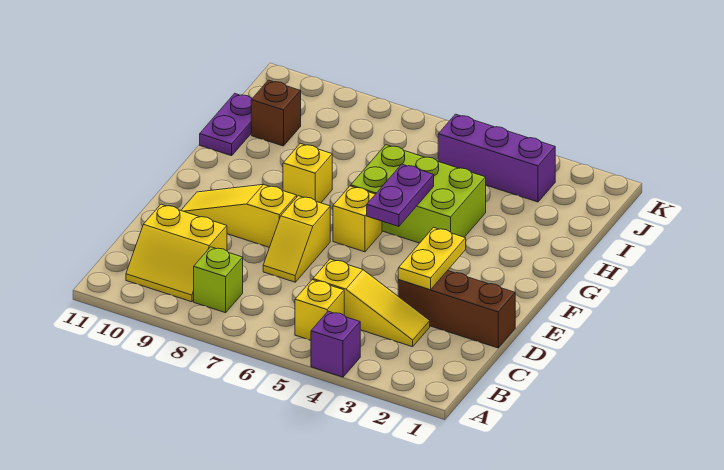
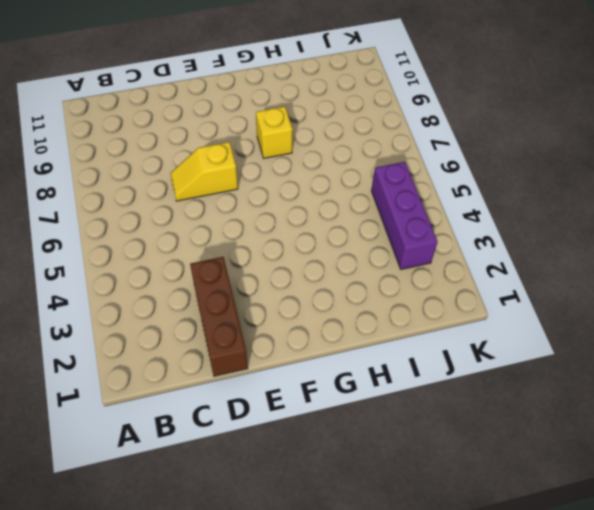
none -> purple 1x1 brick [311,311,360,377]
none -> yellow 1x1 brick [295,280,344,340]
none -> lime 1x1 brick [194,247,243,313]

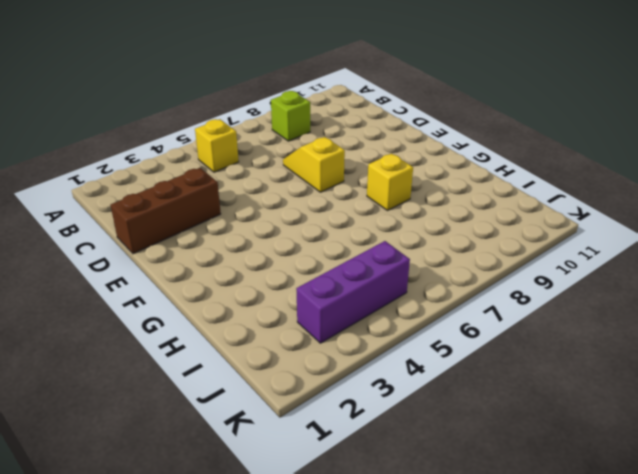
none -> purple 1x1 brick [311,311,360,377]
none -> yellow 2x2 slope [126,204,227,302]
none -> yellow 1x3 slope [313,259,430,347]

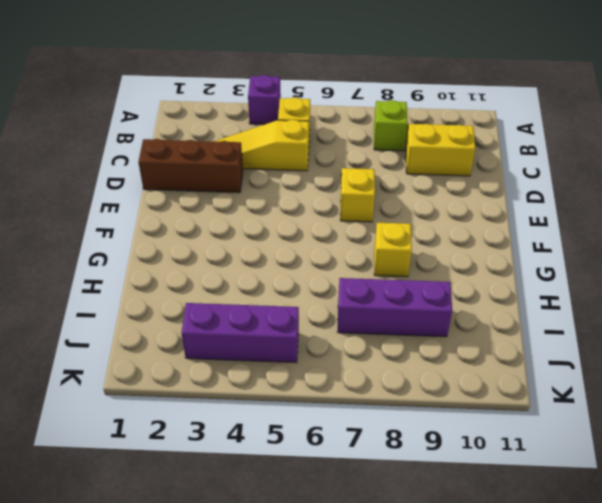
purple 1x3 brick [338,278,452,337] -> none
none -> yellow 1x3 slope [181,185,297,247]
none -> yellow 1x1 brick [333,186,382,252]
none -> lime 2x3 brick [351,145,486,243]

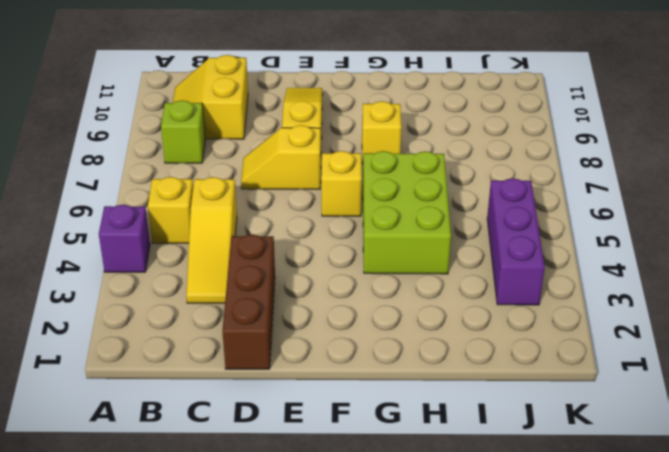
none -> purple 1x2 plate [200,93,252,156]
none -> brown 1x1 brick [251,80,301,146]
none -> yellow 1x2 plate [398,227,466,290]

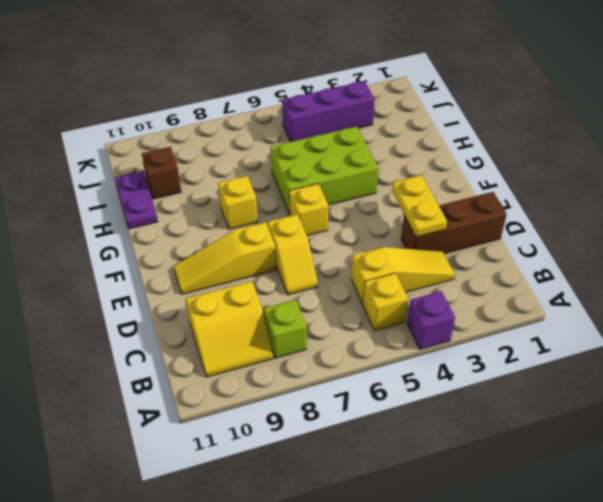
none -> purple 1x2 plate [367,164,434,227]

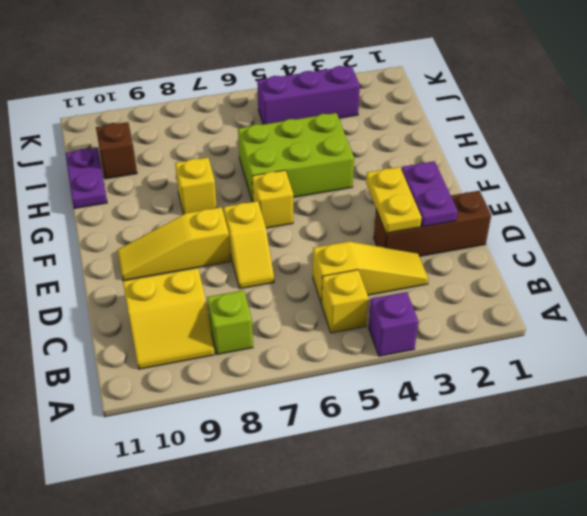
purple 1x2 plate [401,161,458,227] -> purple 1x2 plate moved to [367,164,434,227]

